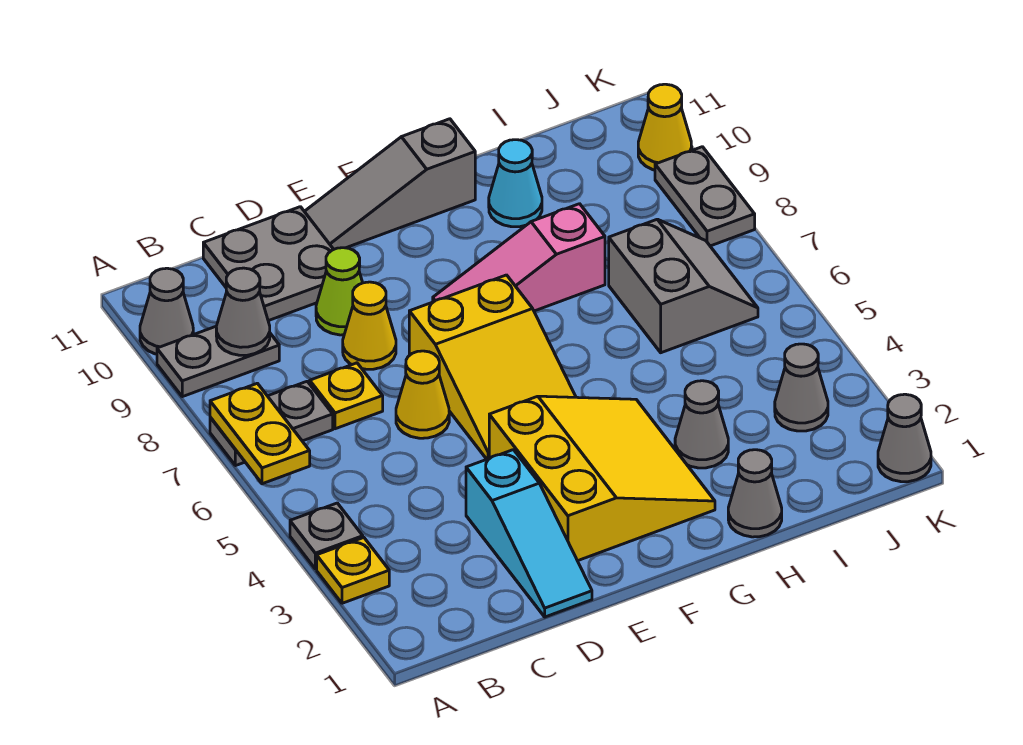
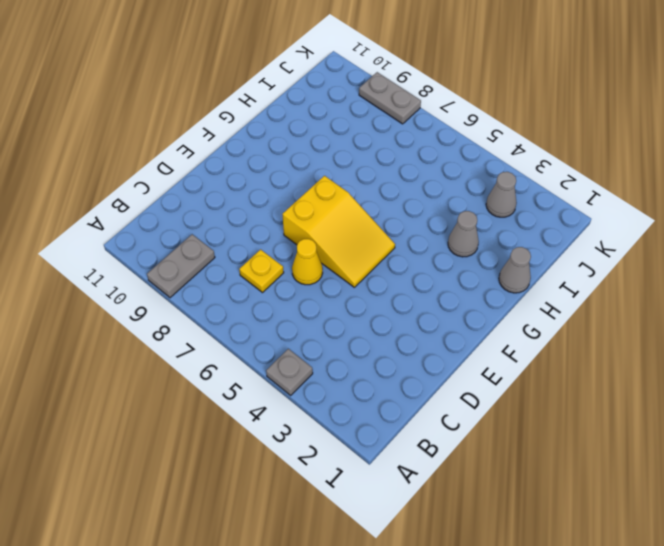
none -> yellow 1x1 plate [317,538,389,603]
none -> grey 1x2 plate [210,381,333,466]
none -> grey 1x1 cone [140,268,193,354]

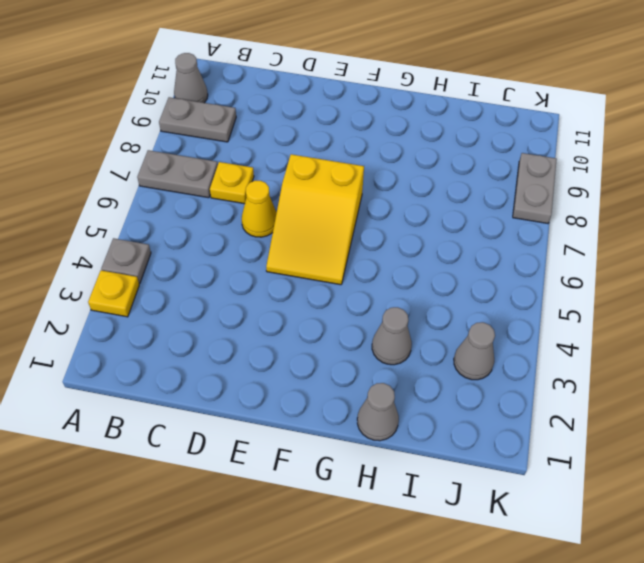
none -> grey 2x2 plate [203,207,334,321]
none -> cyan 1x3 slope [466,450,592,617]
none -> yellow 1x1 cone [343,282,396,369]

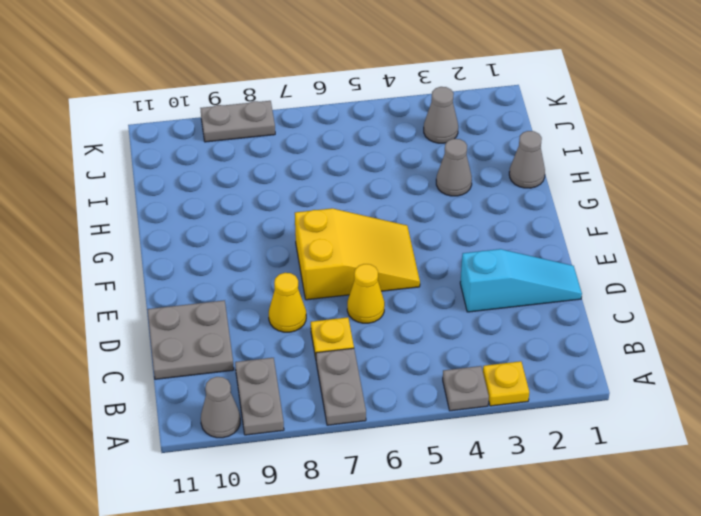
none -> lime 1x1 cone [316,248,363,335]
none -> yellow 3x3 slope [489,396,715,561]
none -> grey 1x3 slope [304,119,475,249]

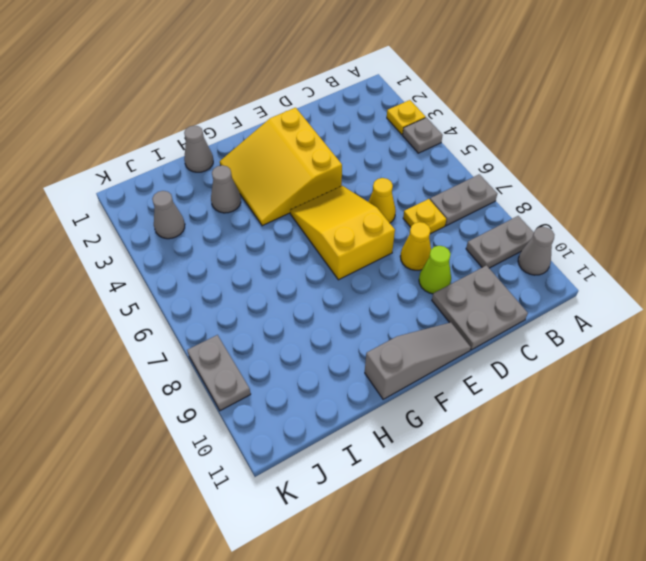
none -> cyan 1x3 slope [466,450,592,617]
none -> pink 1x3 slope [433,204,605,311]
none -> cyan 1x1 cone [489,140,542,227]

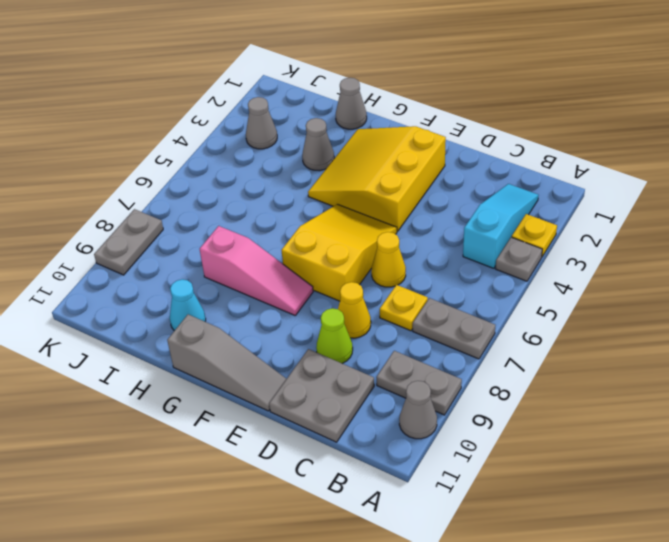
cyan 1x3 slope [463,184,539,268] -> cyan 1x3 slope moved to [466,450,592,617]
none -> grey 2x2 slope [609,219,758,353]
none -> grey 1x1 cone [878,394,931,482]
none -> yellow 1x1 cone [638,84,692,170]

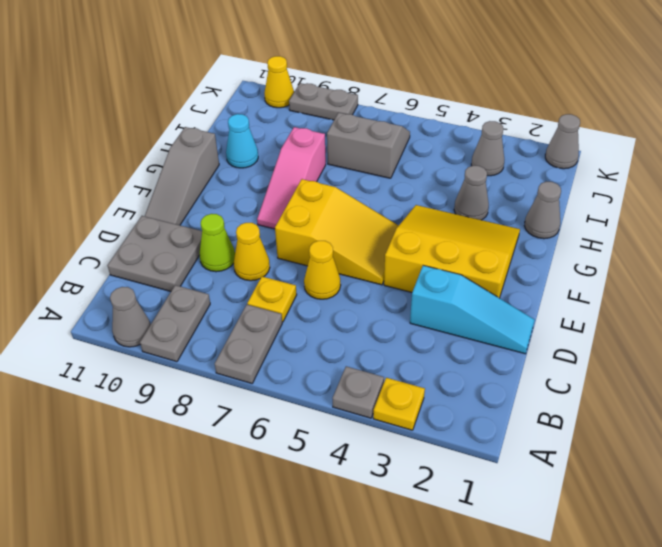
none -> yellow 1x2 plate [210,383,310,484]
none -> grey 1x1 cone [216,268,270,355]

